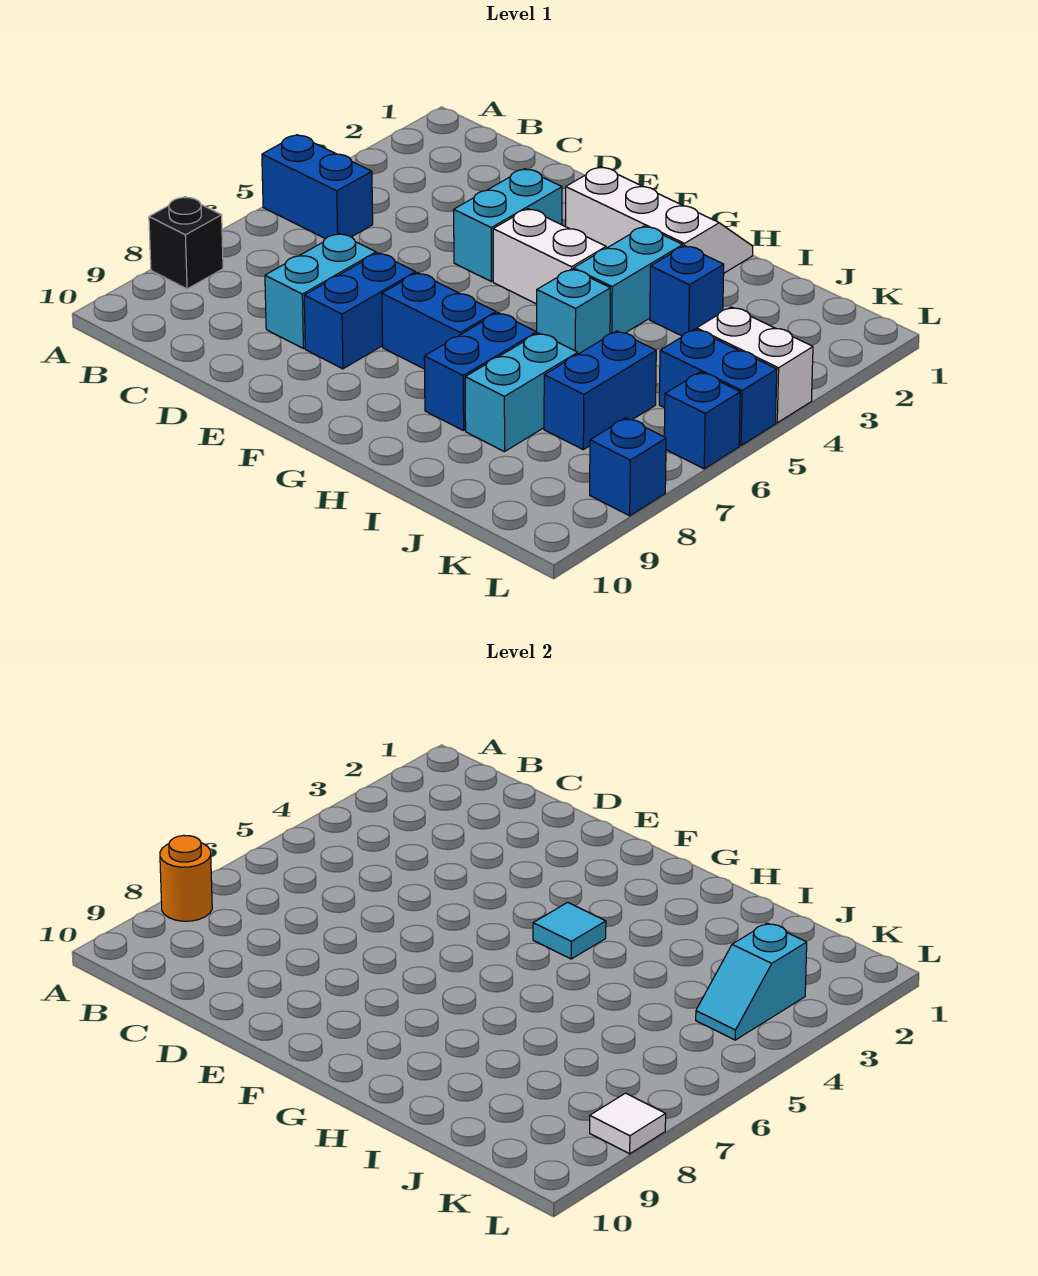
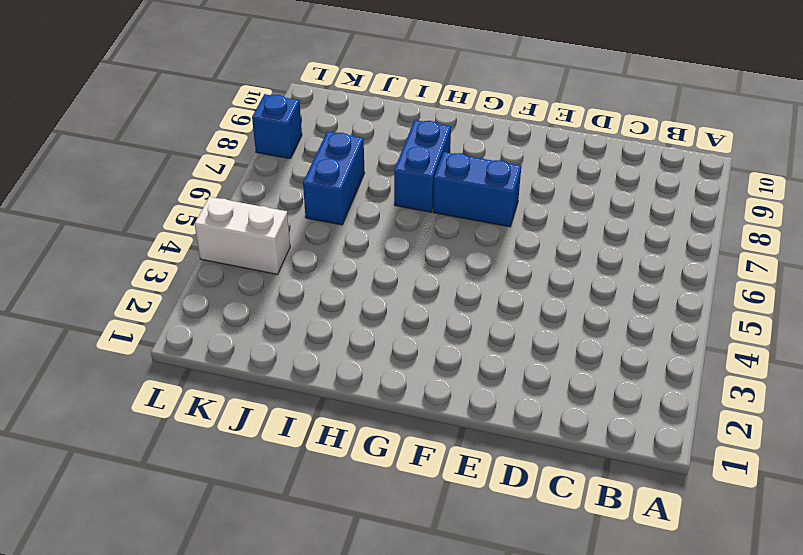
none -> blue 1x2 brick [262,135,373,239]
none -> black 1x1 brick [149,197,223,289]
none -> cyan 1x2 brick [265,233,376,349]

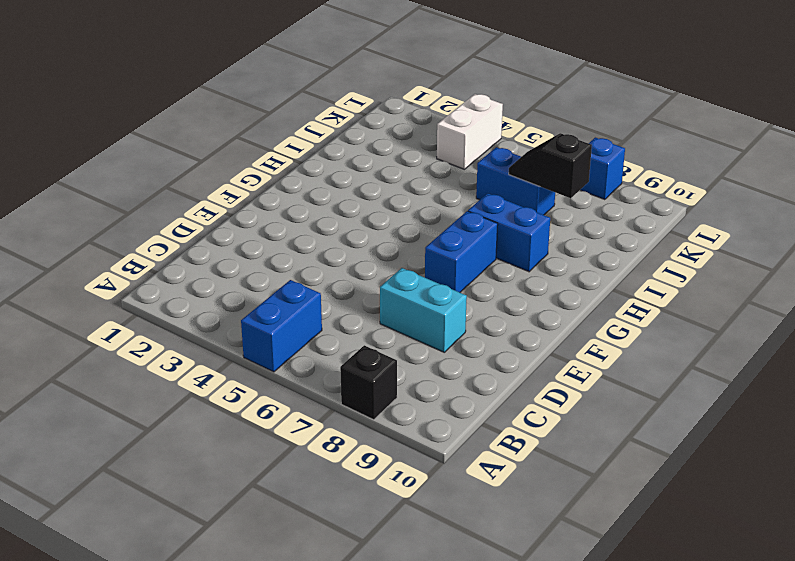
black 1x2 slope [509,133,592,198] -> none
none -> cyan 1x2 brick [454,169,562,282]
none -> blue 1x2 brick [304,253,416,369]
none -> white 2x3 slope [566,166,753,273]

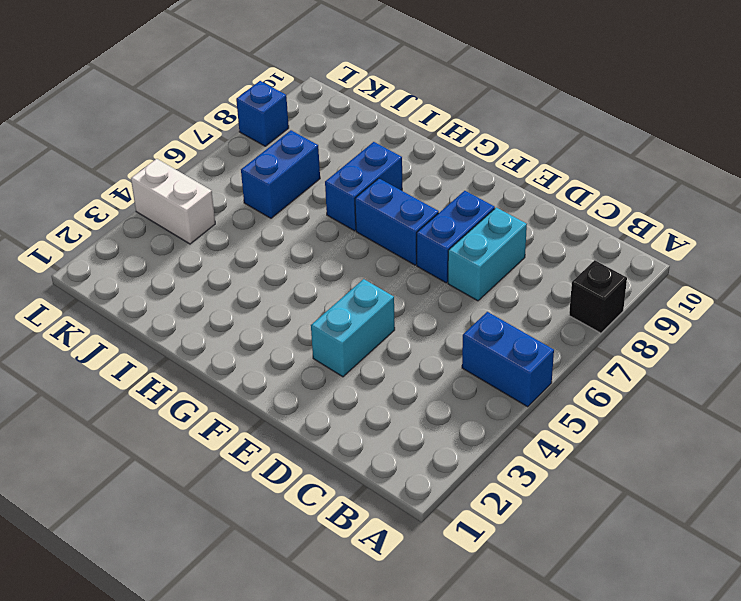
none -> white 2x3 slope [566,166,753,273]
none -> white 1x2 brick [493,209,606,304]
none -> cyan 1x2 brick [574,226,683,334]

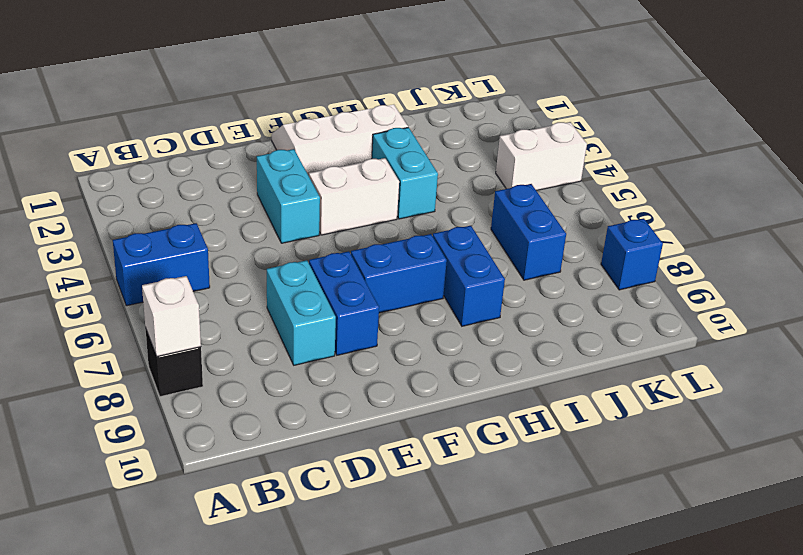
white 1x1 brick [142,276,201,356] -> orange 1x1 round brick [160,835,212,921]
none -> cyan 1x1 brick [537,269,610,354]
none -> blue 1x1 brick [650,246,724,336]
none -> cyan 1x2 brick [465,333,578,452]

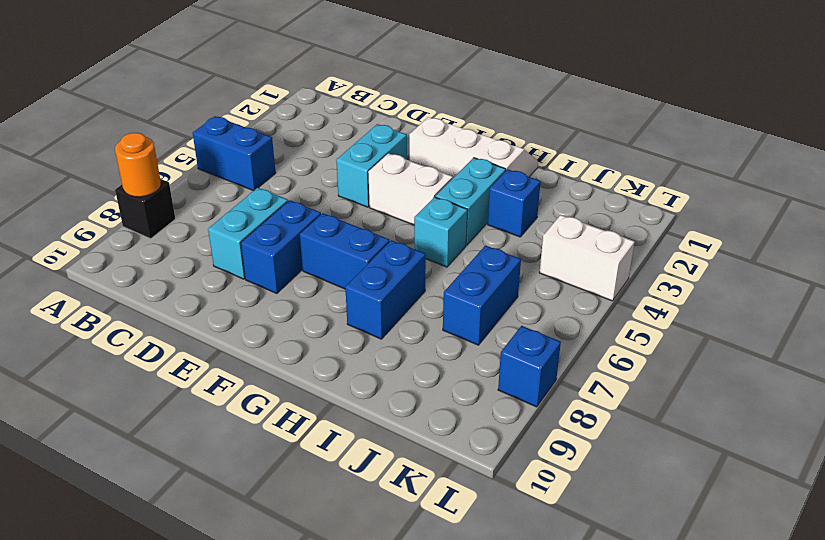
none -> cyan 1x2 brick [465,333,578,452]
none -> blue 1x2 brick [659,329,777,446]
none -> blue 1x1 brick [664,372,740,469]

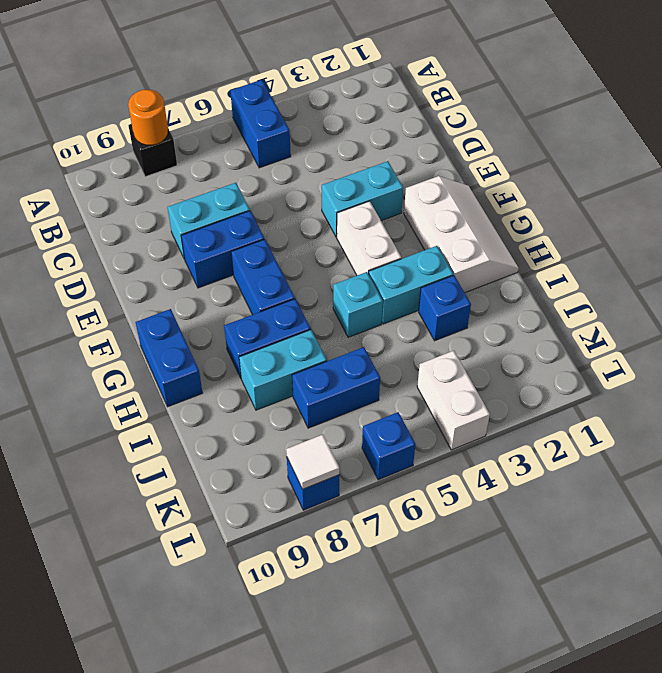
blue 1x2 brick [136,309,202,407] -> blue 1x2 brick moved to [659,329,777,446]
none -> cyan 1x1 tile [533,902,606,959]
none -> cyan 1x2 slope [696,923,807,1040]

